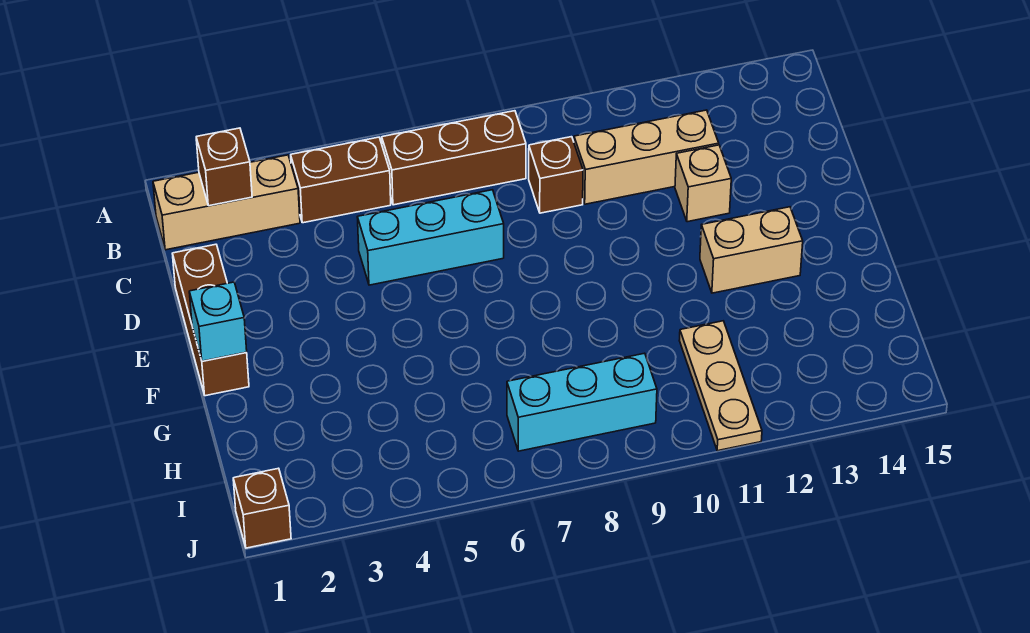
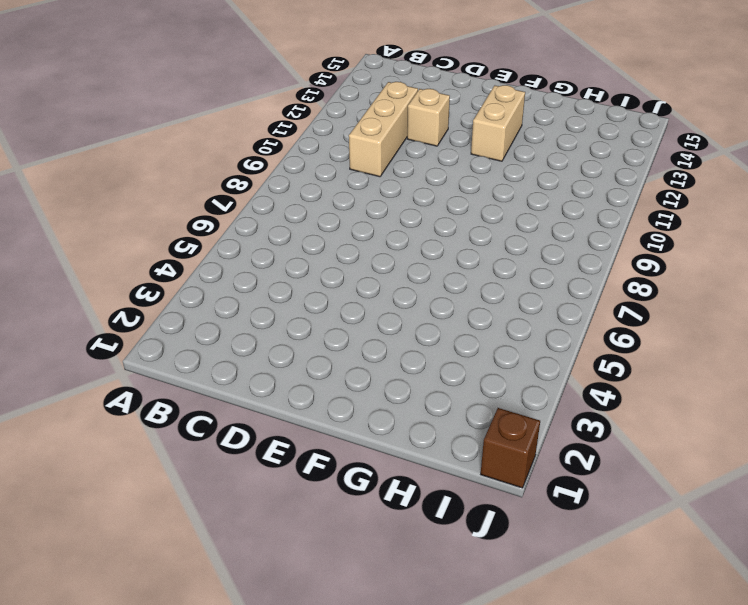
none -> tan 1x3 brick [153,155,300,250]
none -> brown 1x2 brick [291,137,391,223]
none -> brown 1x3 brick [382,111,526,205]

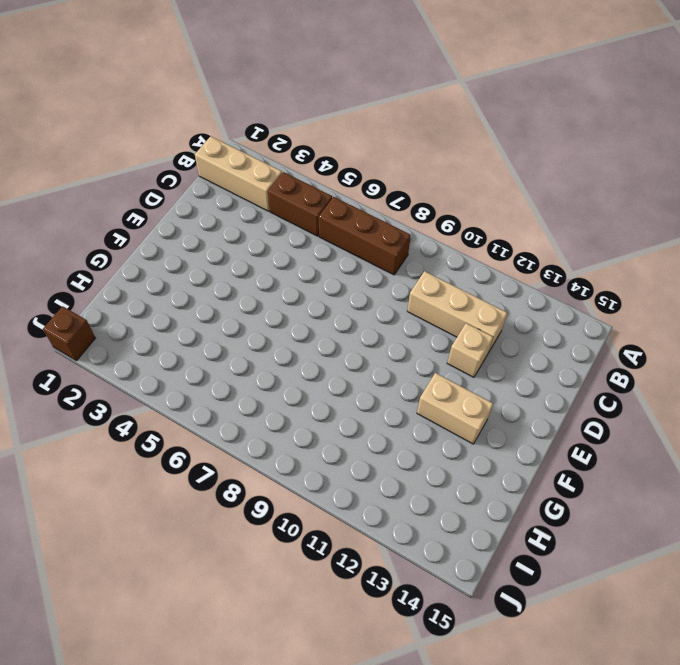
none -> brown 1x1 brick [529,137,583,213]
none -> brown 1x3 brick [172,244,249,396]
none -> cyan 1x3 brick [357,190,504,285]

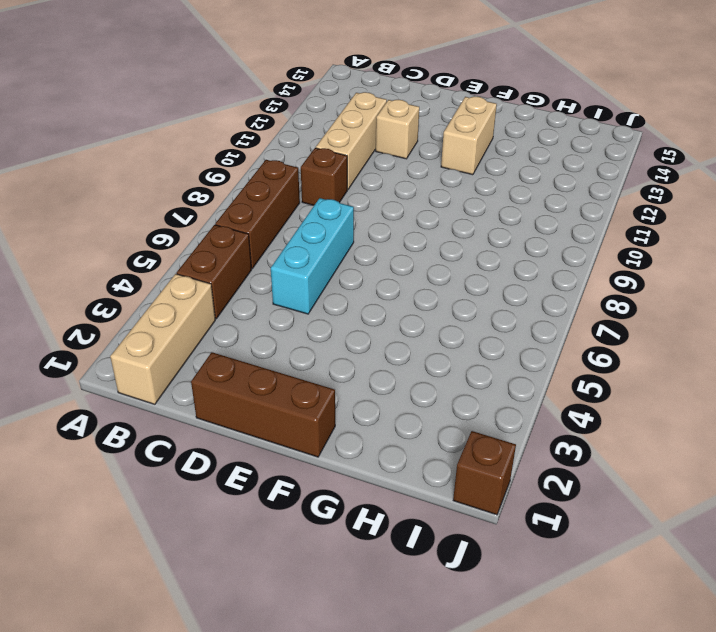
none -> tan 1x3 plate [679,321,762,451]
none -> cyan 1x3 brick [507,353,657,451]
none -> brown 1x1 brick [196,128,252,206]

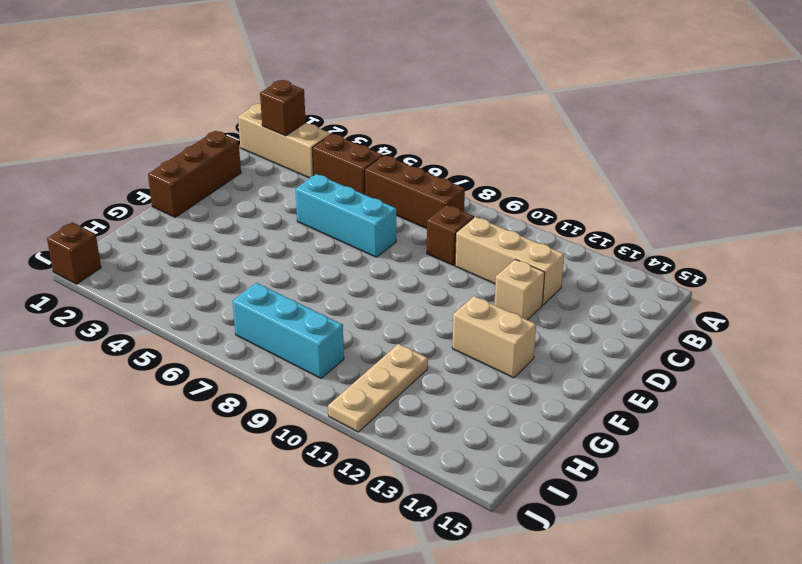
none -> cyan 1x1 brick [189,282,247,361]

